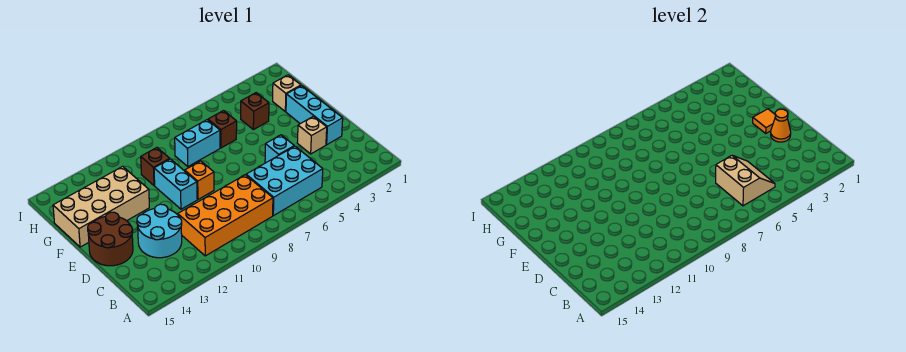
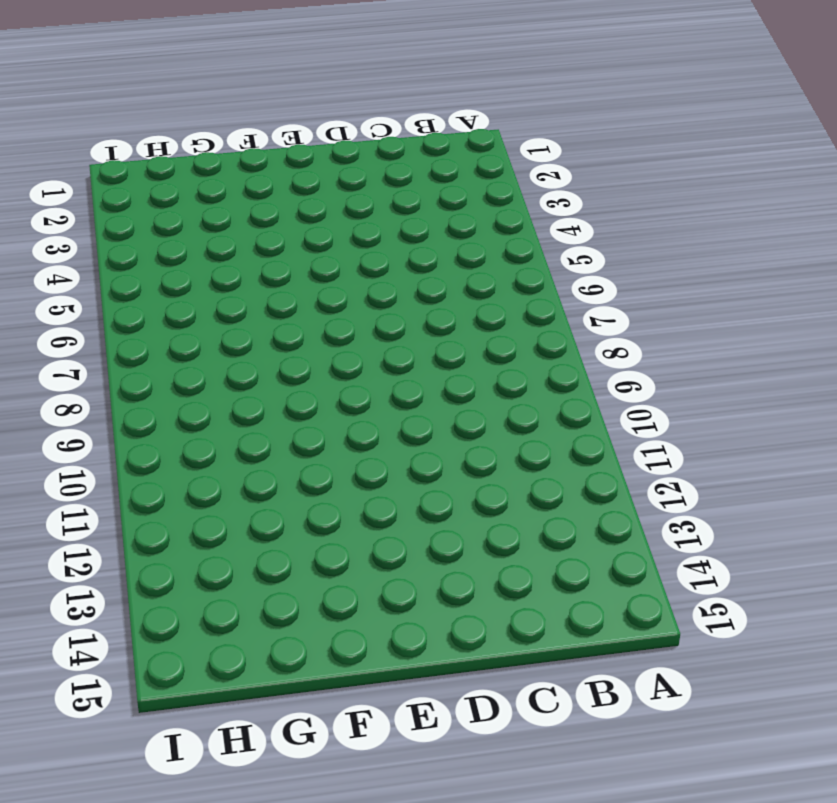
none -> cyan 2x3 brick [246,146,323,216]
none -> orange 2x4 brick [178,175,273,256]
none -> cyan 2x2 round brick [137,204,182,258]

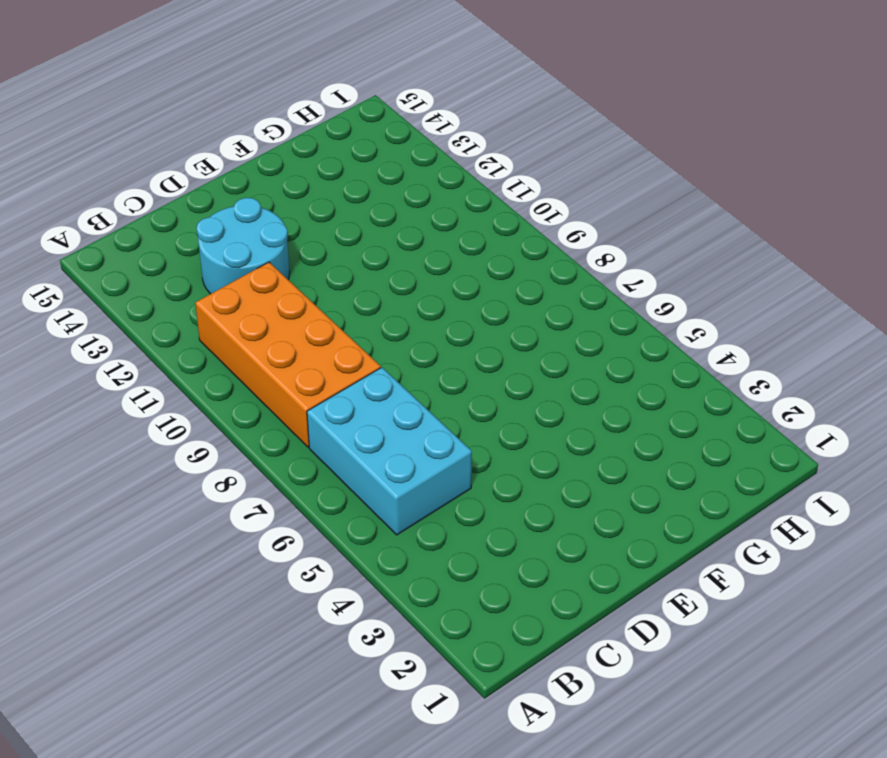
none -> cyan 1x3 brick [286,86,343,145]
none -> tan 1x1 brick [297,116,327,154]
none -> cyan 1x1 brick [265,135,294,162]

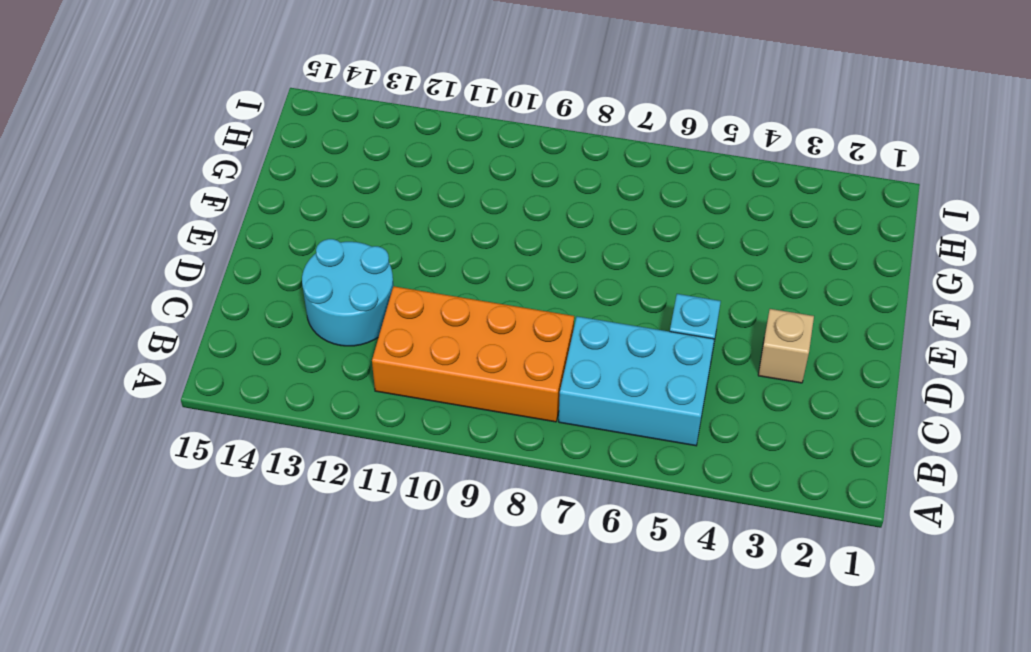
none -> cyan 1x3 brick [286,86,343,145]
none -> brown 2x2 round brick [88,212,133,266]
none -> orange 1x1 brick [184,161,214,199]

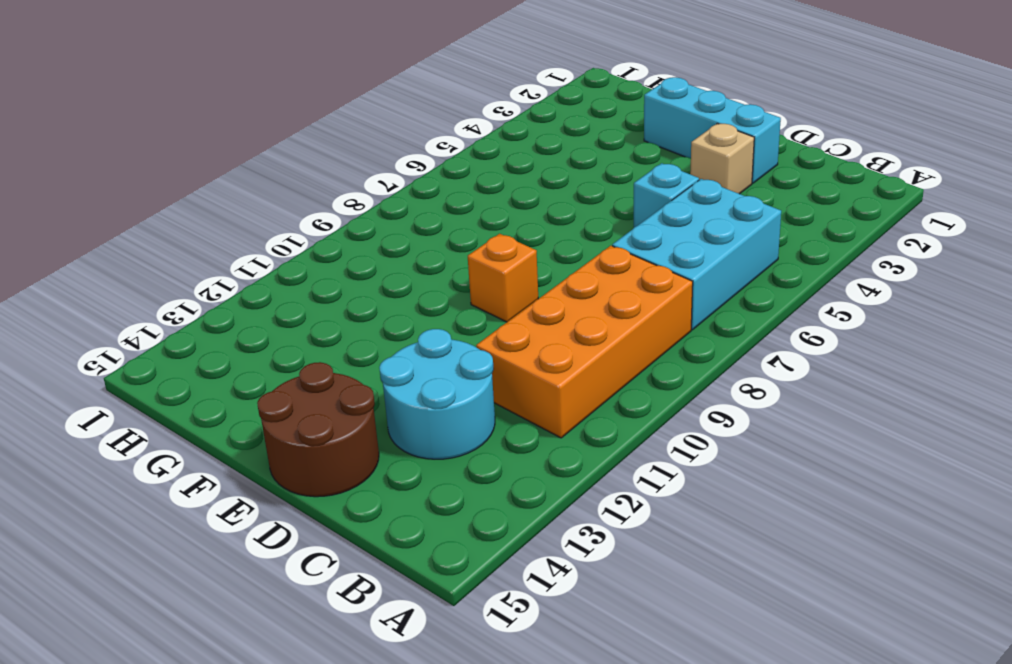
none -> cyan 1x2 brick [154,159,197,209]
none -> tan 2x4 brick [53,166,149,247]
none -> tan 1x1 brick [273,75,301,112]

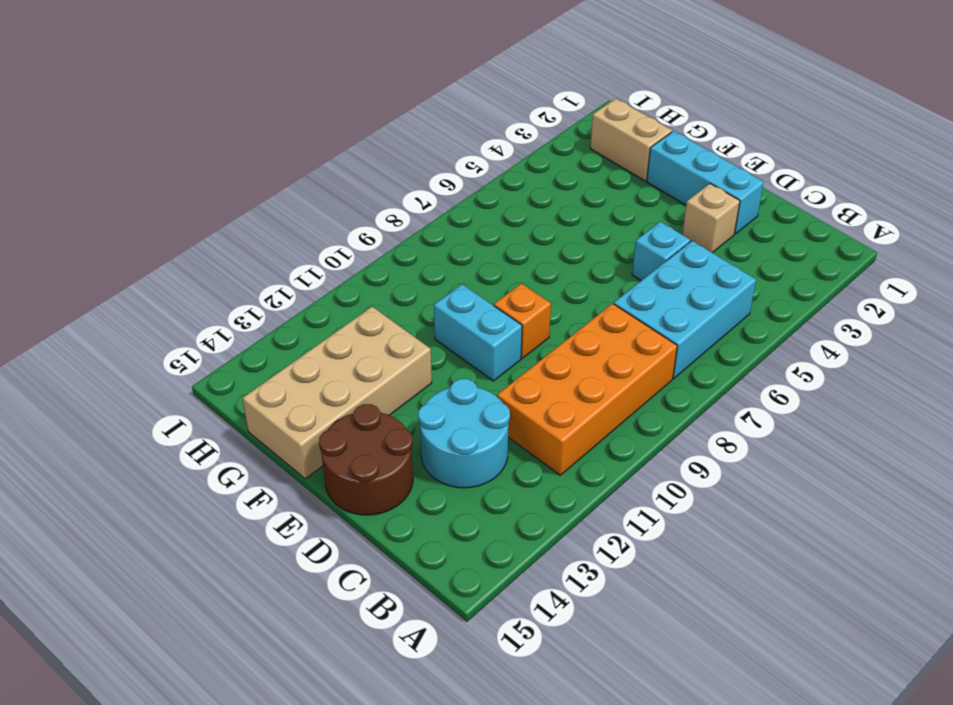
tan 1x2 brick [590,99,672,181] -> tan 1x1 brick [273,75,301,112]
none -> brown 1x1 brick [241,93,269,130]
none -> brown 1x1 brick [208,111,237,148]
none -> cyan 1x2 brick [175,120,220,166]

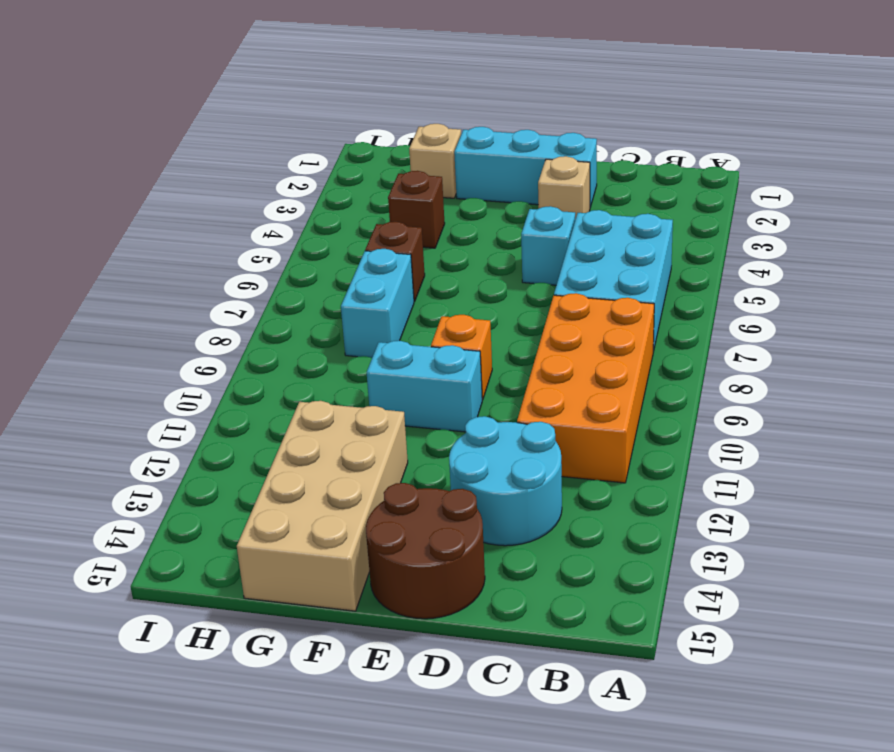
none -> brown 1x1 brick [141,148,170,186]
none -> tan 2x2 slope [716,156,775,206]
none -> orange 1x1 cone [771,109,791,142]

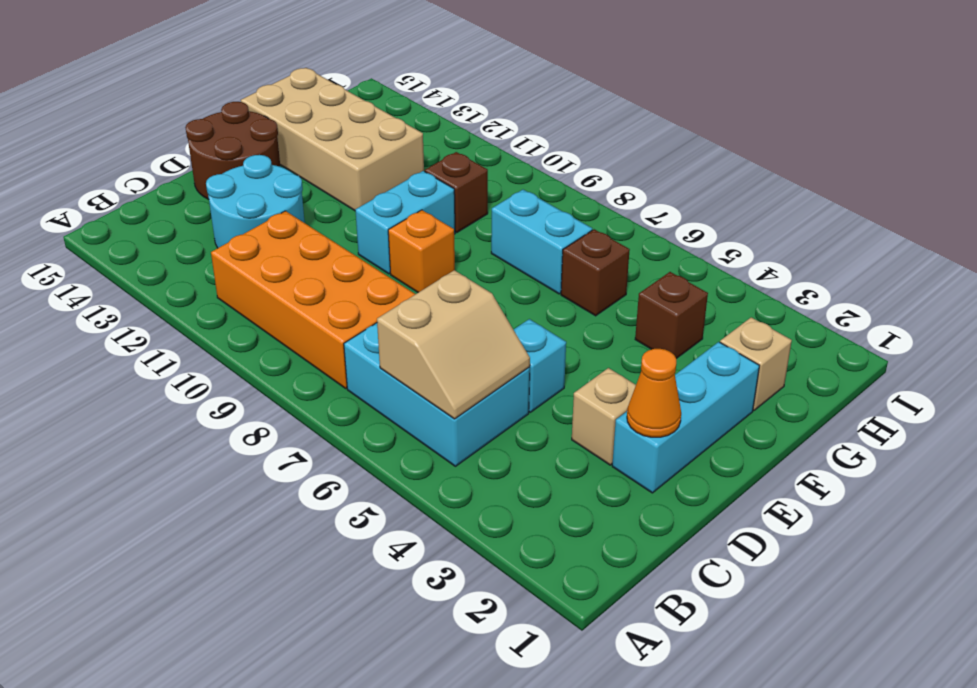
none -> orange 1x1 tile [753,109,775,133]

